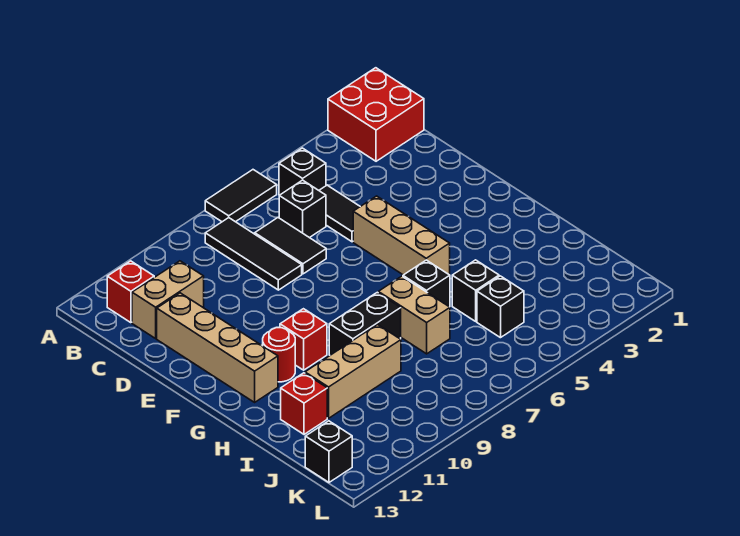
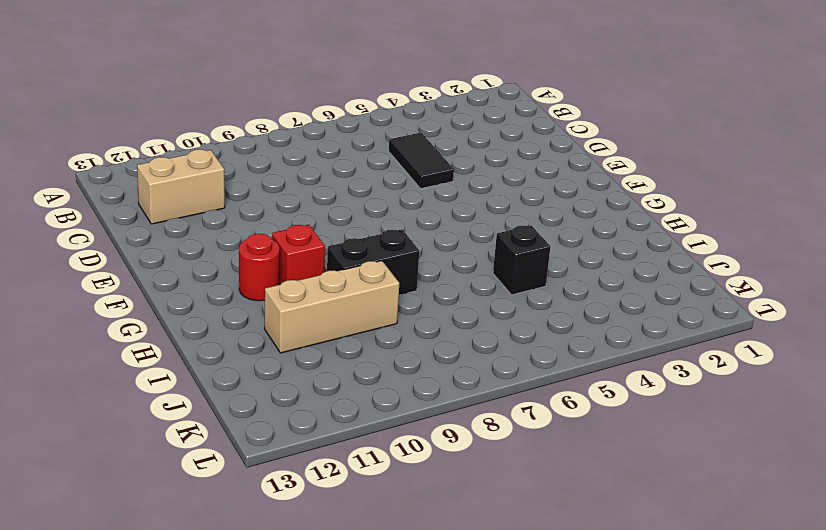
none -> red 2x2 brick [328,68,424,161]
none -> black 1x2 tile [205,170,277,222]
none -> black 1x1 brick [279,148,326,195]

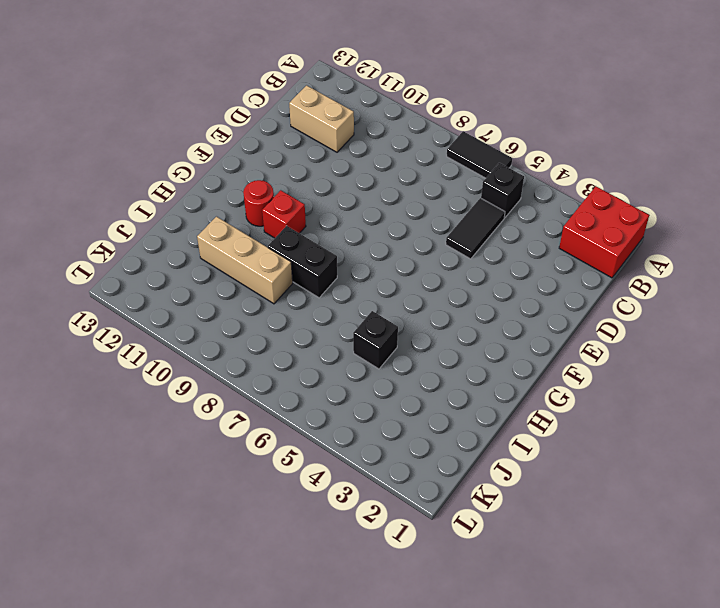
none -> black 1x3 tile [205,218,302,290]
none -> red 1x1 brick [107,261,154,323]
none -> black 1x1 brick [279,180,326,238]

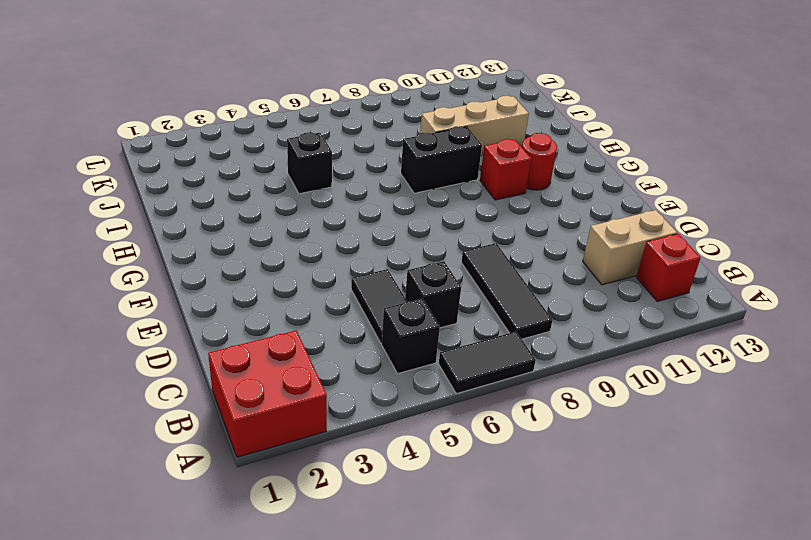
none -> black 1x2 tile [255,218,326,274]
none -> tan 1x4 brick [157,293,278,402]
none -> tan 1x3 brick [353,196,450,275]

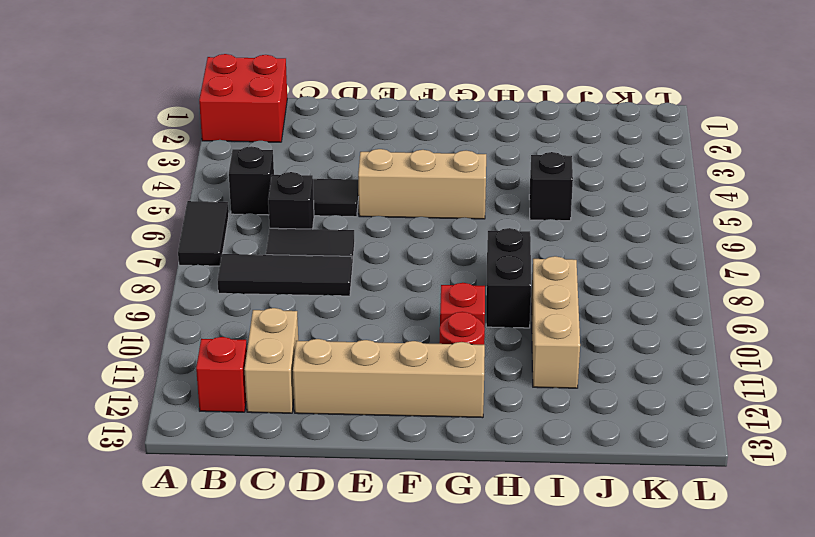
none -> black 1x1 brick [403,260,450,307]
none -> tan 1x2 brick [378,276,450,354]
none -> red 1x1 brick [281,373,327,434]

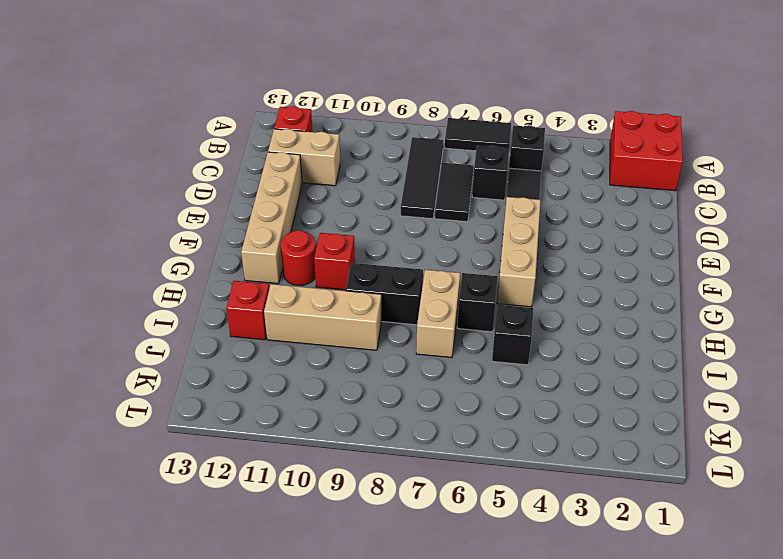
none -> black 1x1 brick [477,276,524,338]
none -> black 1x1 brick [305,421,352,482]

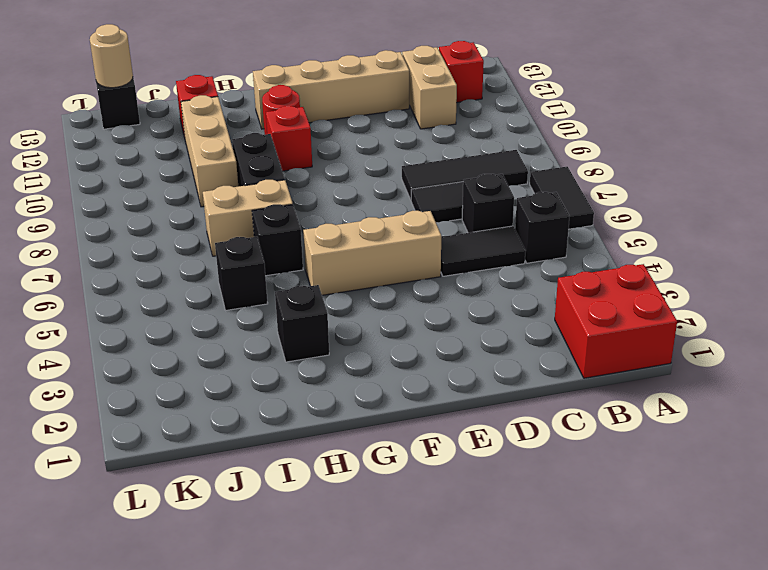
black 1x1 brick [275,285,329,362] -> black 1x1 brick moved to [477,276,524,338]
tan 1x1 round brick [90,24,133,88] -> none

